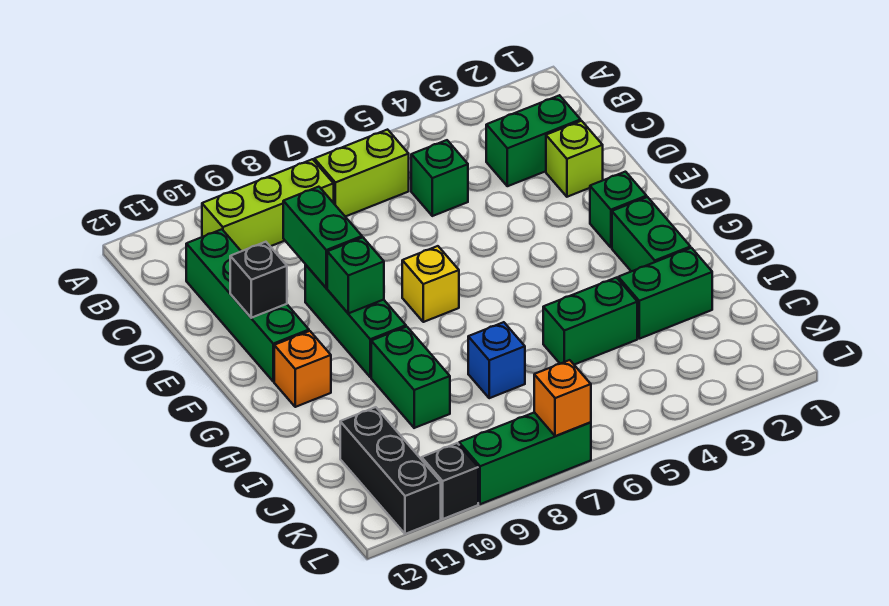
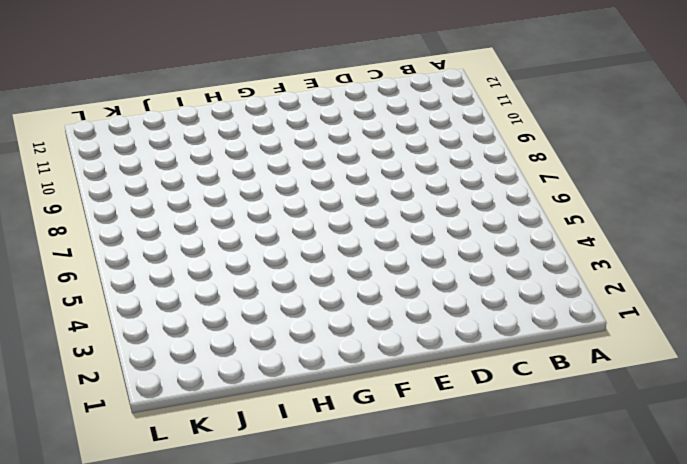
none -> lime 1x2 brick [314,130,409,217]
none -> lime 1x3 brick [202,159,334,251]
none -> green 1x2 brick [486,95,581,186]

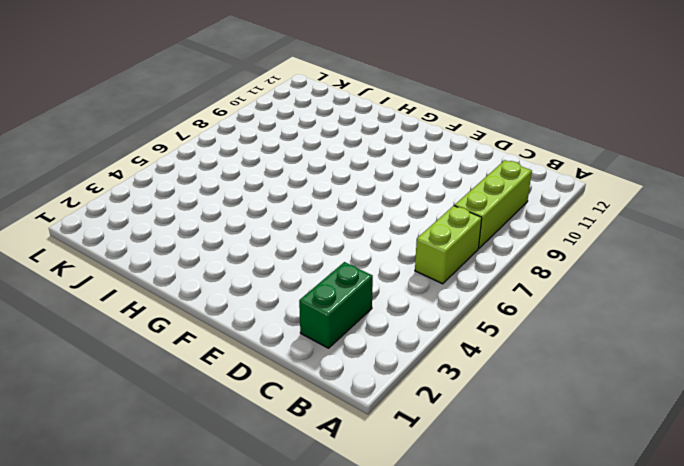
none -> green 1x1 brick [411,140,468,216]
none -> green 1x4 brick [186,229,309,382]
none -> lime 1x1 brick [546,121,603,197]

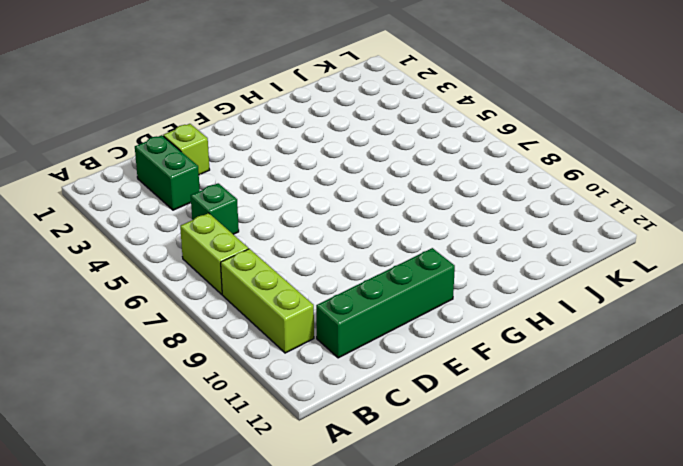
none -> green 1x3 brick [305,265,406,377]
none -> green 1x1 brick [590,172,647,248]
none -> yellow 1x1 brick [402,246,459,322]

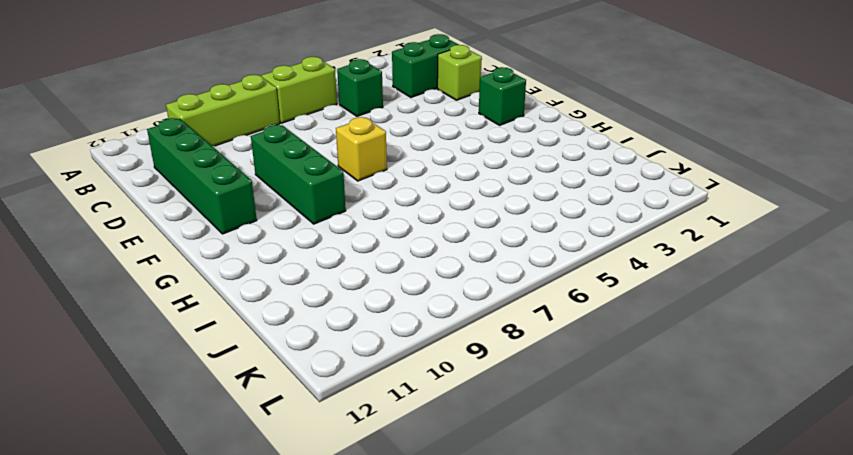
none -> green 1x2 brick [612,197,690,271]
none -> orange 1x1 brick [274,331,331,407]
none -> green 1x2 brick [371,327,450,428]

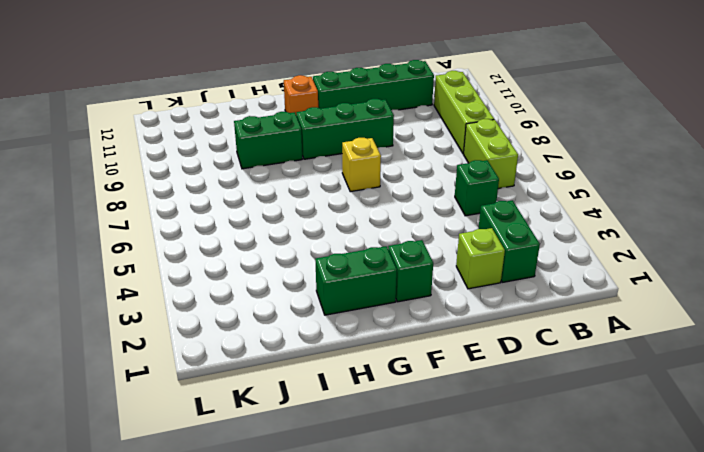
none -> green 1x2 brick [618,248,712,339]
none -> green 1x2 brick [543,278,637,365]
none -> blue 1x1 brick [468,322,525,398]

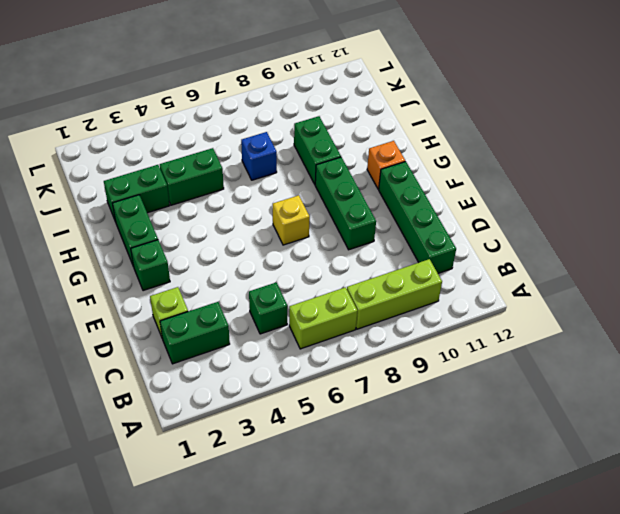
none -> black 1x3 brick [340,407,441,534]
none -> green 1x3 brick [459,412,591,504]
none -> black 1x1 brick [422,443,478,519]

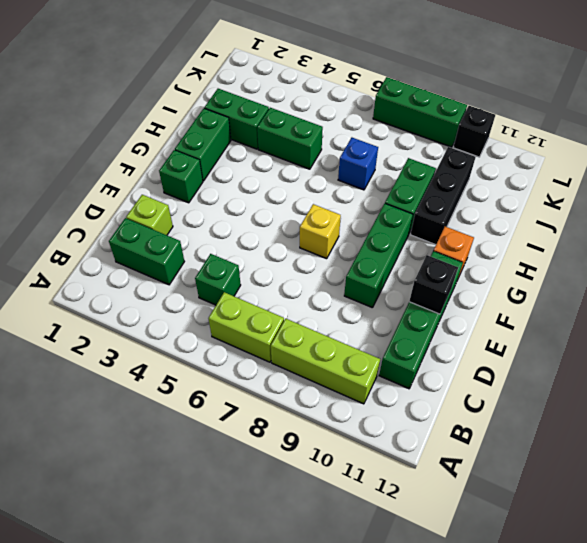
black 1x3 brick [410,147,475,245] -> black 1x3 brick moved to [340,407,441,534]
none -> green 1x2 brick [283,187,362,288]
none -> green 1x1 brick [327,237,384,313]
none -> orange 1x1 brick [534,360,591,436]

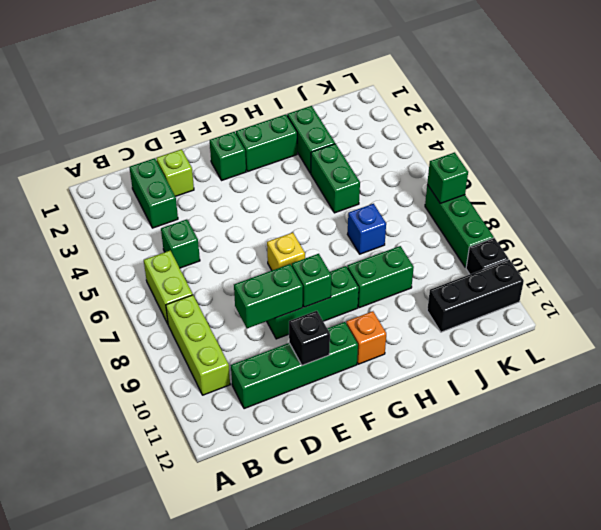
green 1x1 brick [427,152,468,203] -> orange 1x1 brick [534,360,591,436]

